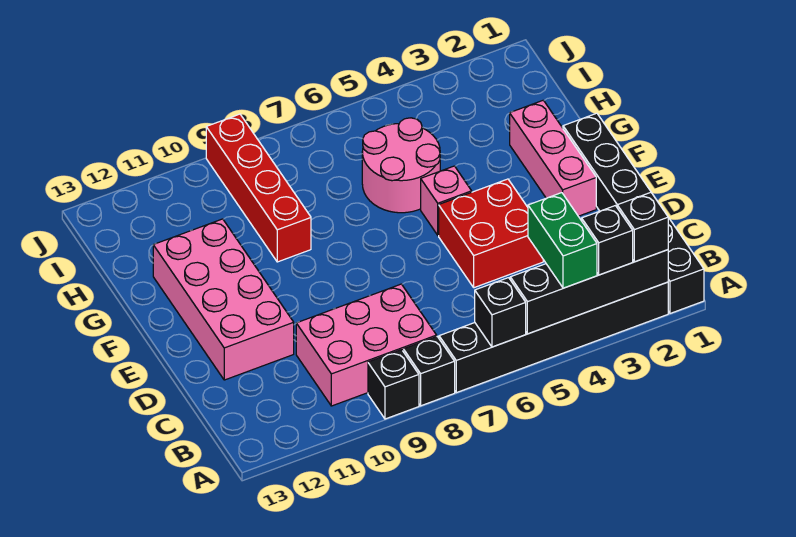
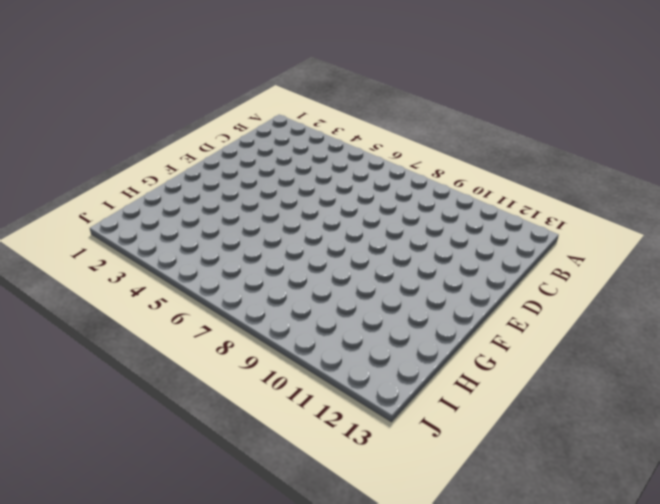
none -> black 1x6 brick [563,113,704,313]
none -> black 1x6 brick [439,282,668,393]
none -> black 1x1 brick [403,337,455,406]

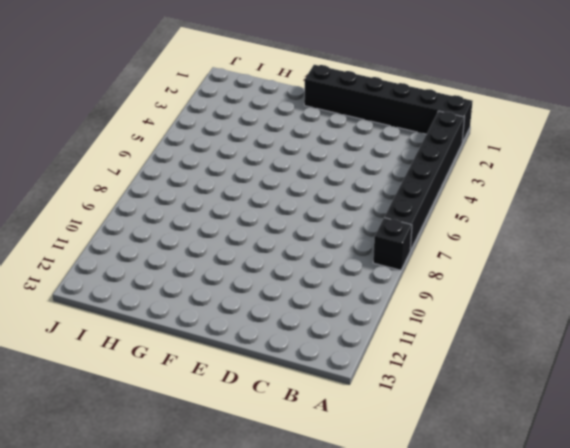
none -> black 1x1 brick [368,350,419,419]
none -> pink 2x3 brick [296,284,437,406]
none -> red 2x2 brick [439,179,543,288]

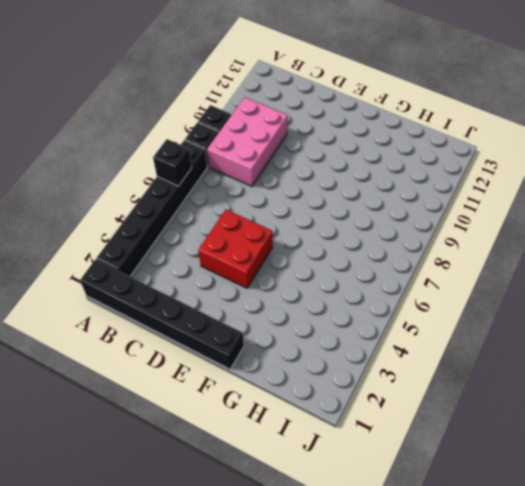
none -> pink 2x4 brick [153,219,294,380]
none -> pink 1x3 brick [510,100,596,216]
none -> pink 1x1 brick [421,166,472,235]

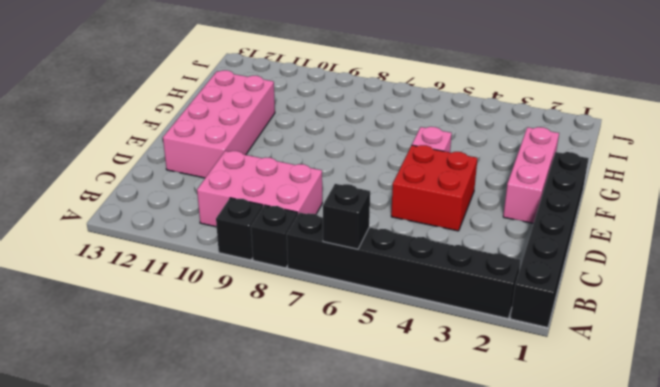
none -> pink 2x2 round brick [362,118,440,213]
none -> red 1x4 brick [206,114,311,262]
none -> black 1x4 brick [510,250,668,334]

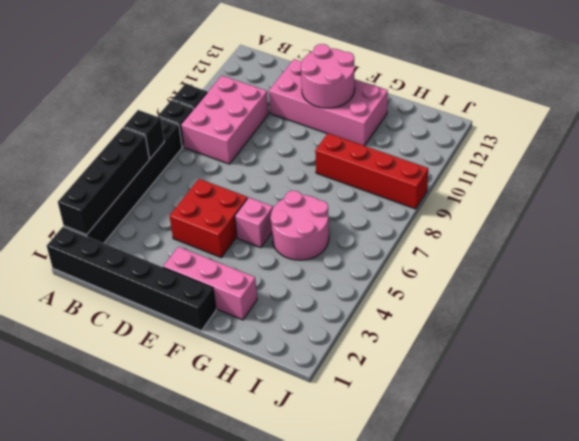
pink 2x2 round brick [301,44,355,108] -> none
none -> black 1x1 brick [617,193,668,262]
none -> black 1x1 brick [582,206,633,275]
none -> green 1x2 brick [528,193,597,288]

